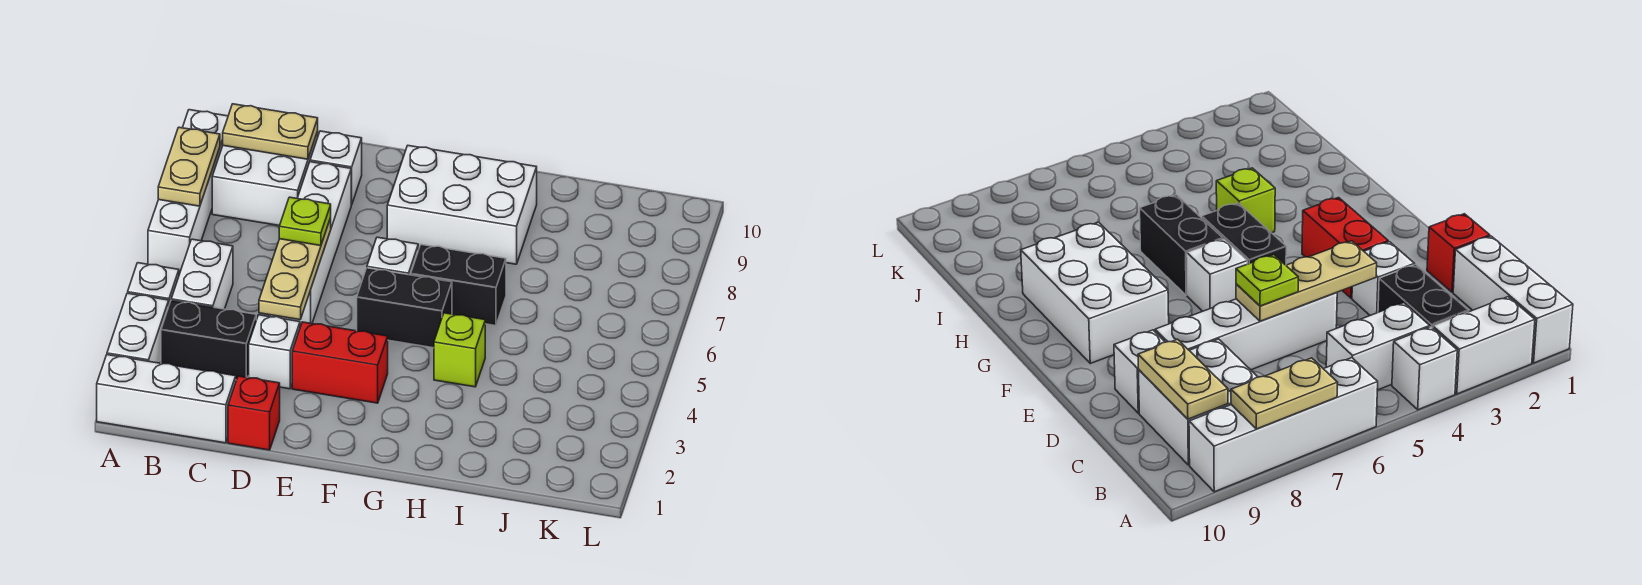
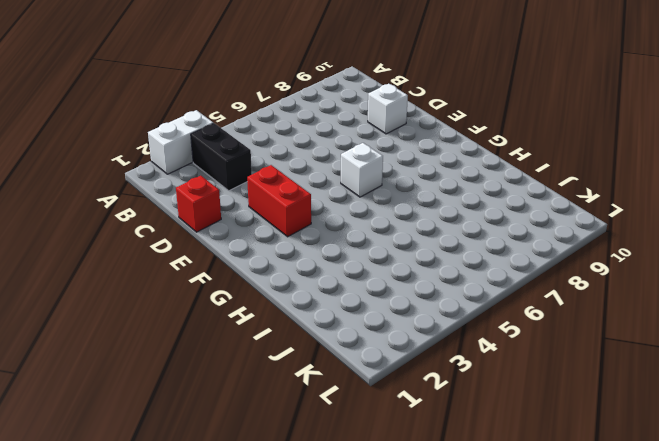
none -> white 1x3 brick [97,355,236,443]
none -> white 1x1 brick [128,263,179,304]
none -> white 1x4 brick [148,110,228,274]

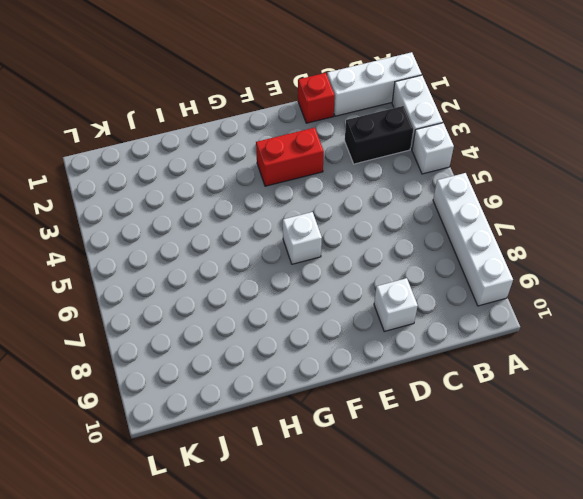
none -> white 1x2 brick [171,239,233,309]
none -> white 2x2 brick [212,132,318,226]
none -> white 1x1 brick [249,315,300,389]

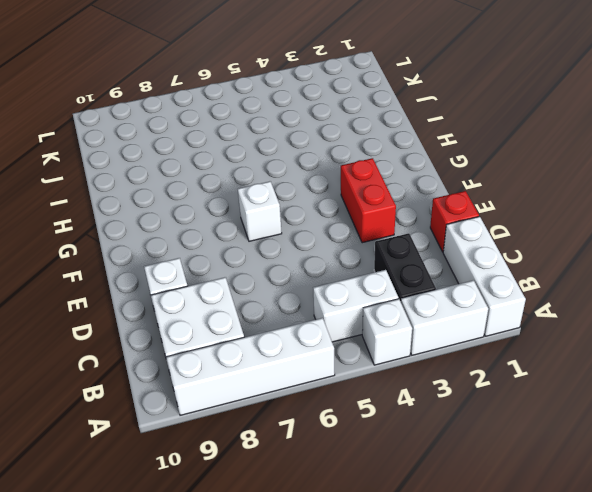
none -> white 1x1 brick [249,315,300,389]
none -> white 1x4 brick [269,162,351,326]
none -> black 1x2 brick [357,268,452,348]

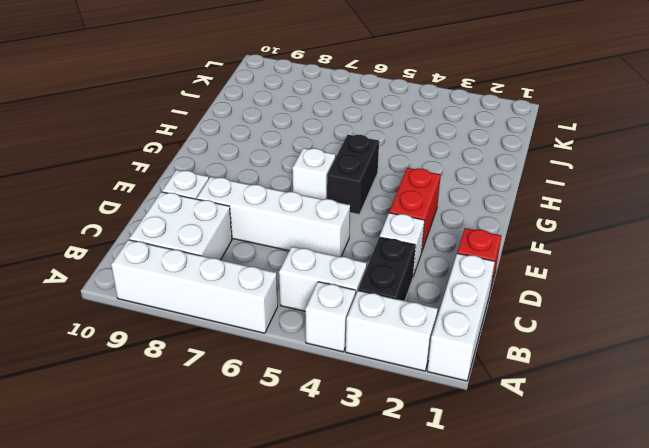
none -> white 2x3 brick [387,146,537,264]
none -> black 1x2 brick [411,245,506,326]
none -> lime 1x1 brick [434,313,485,387]

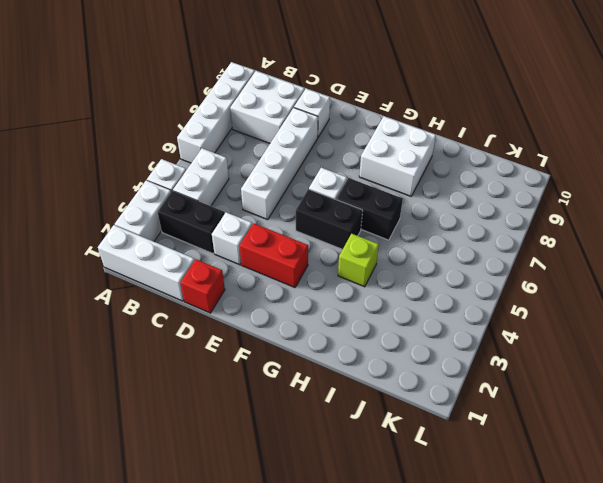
white 2x2 brick [359,116,436,196] -> white 2x3 brick [387,146,537,264]
none -> tan 1x2 plate [158,127,220,206]
none -> tan 1x2 plate [223,104,318,159]
none -> tan 1x3 plate [259,218,331,320]

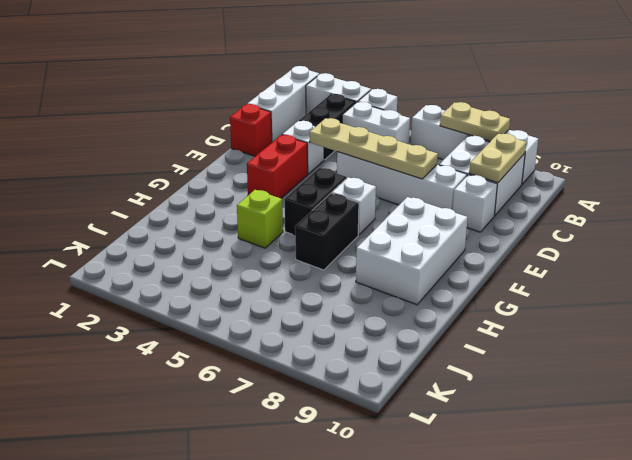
tan 1x4 plate [309,118,438,179] -> tan 1x3 plate [259,218,331,320]
none -> lime 1x1 plate [279,197,331,246]

